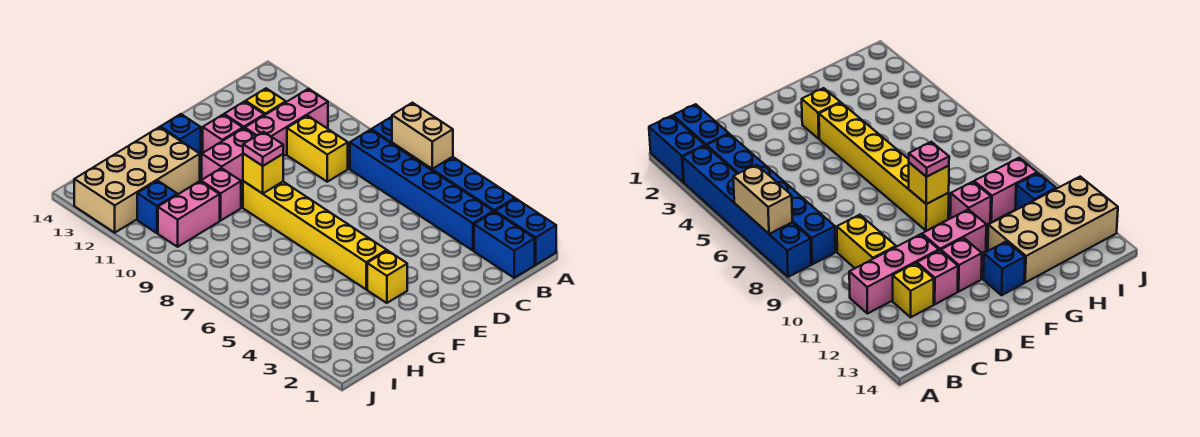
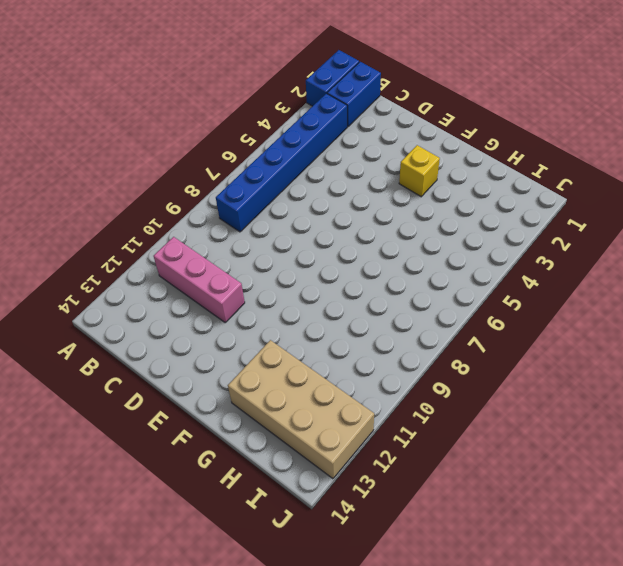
none -> blue 1x6 brick [371,117,515,212]
none -> yellow 1x2 brick [287,116,348,182]
none -> yellow 1x1 brick [246,88,286,115]

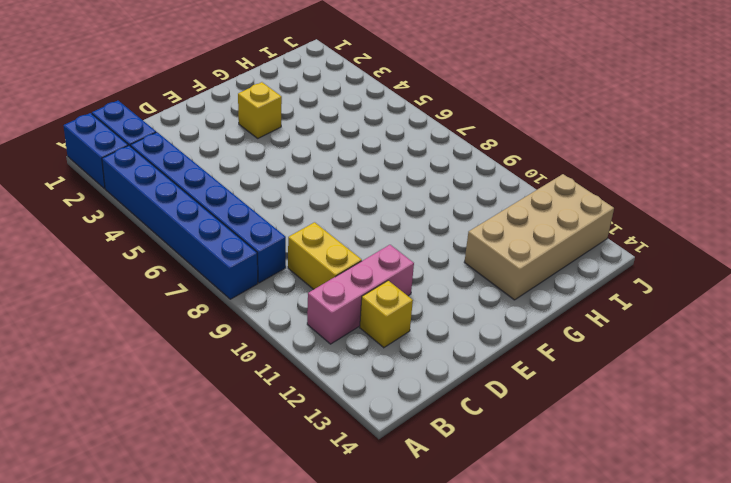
none -> pink 1x1 brick [224,101,264,128]
none -> pink 1x2 brick [202,128,256,182]
none -> pink 1x1 brick [203,115,243,153]

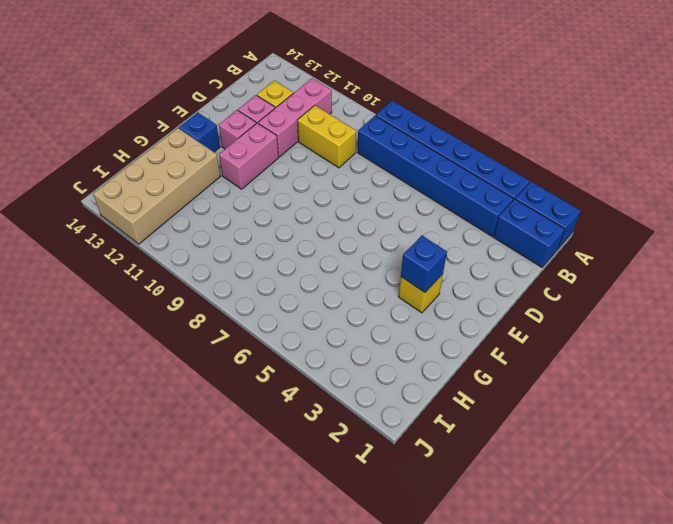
blue 1x1 brick [401,236,447,293] -> blue 1x1 brick moved to [137,181,177,233]
none -> yellow 1x6 brick [243,181,387,289]
none -> pink 1x1 brick [201,168,241,221]
none -> pink 1x2 brick [158,181,220,247]

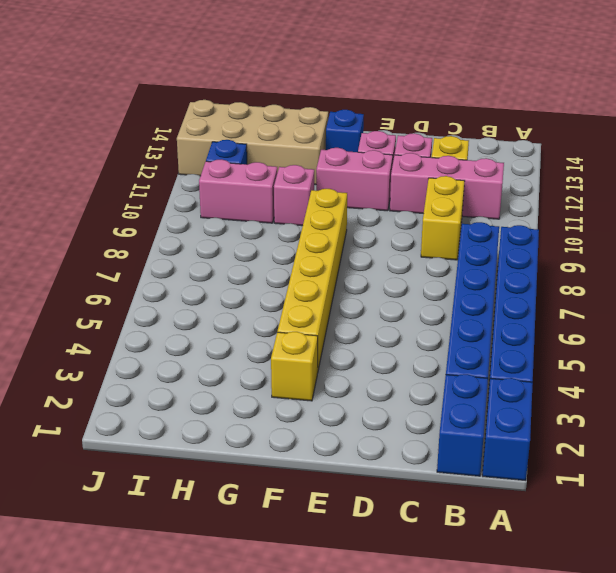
none -> tan 1x2 brick [392,103,453,169]
none -> yellow 1x1 brick [243,153,283,194]
none -> pink 1x1 plate [243,132,283,166]

